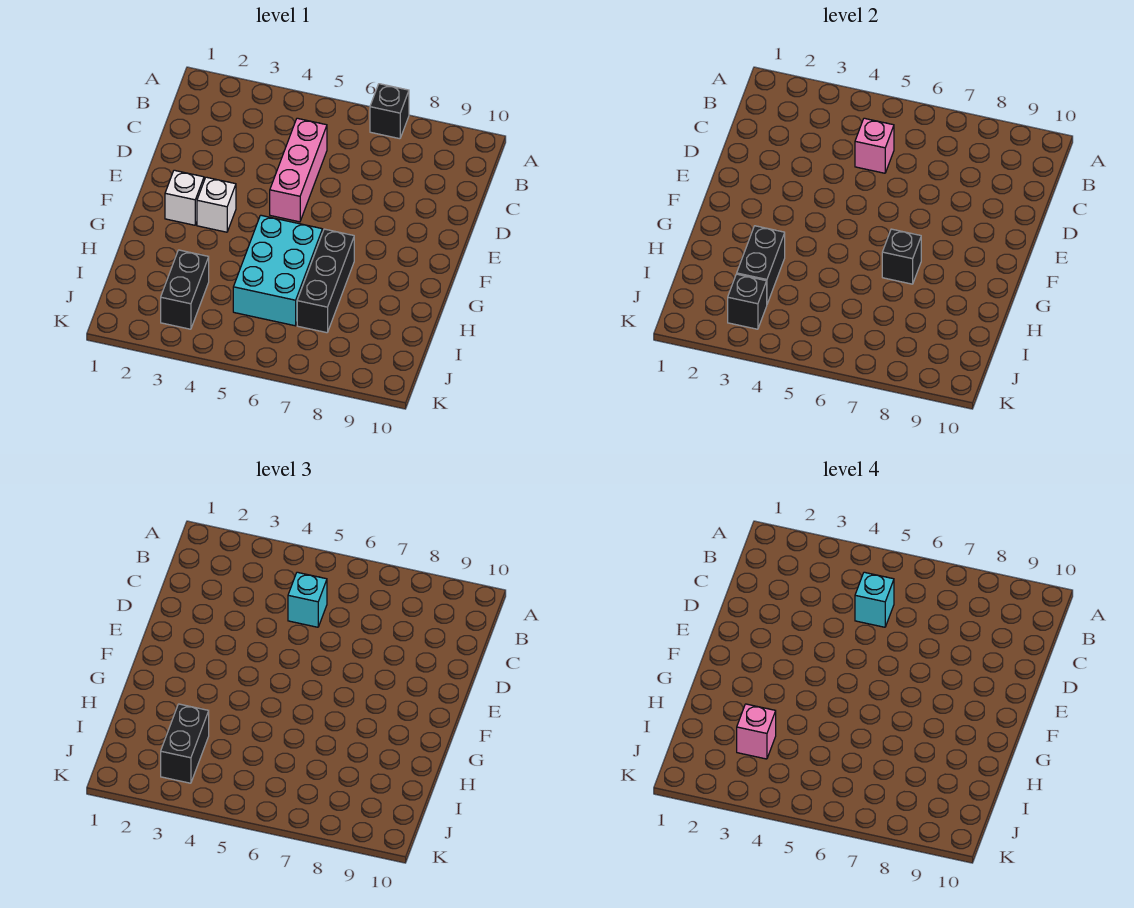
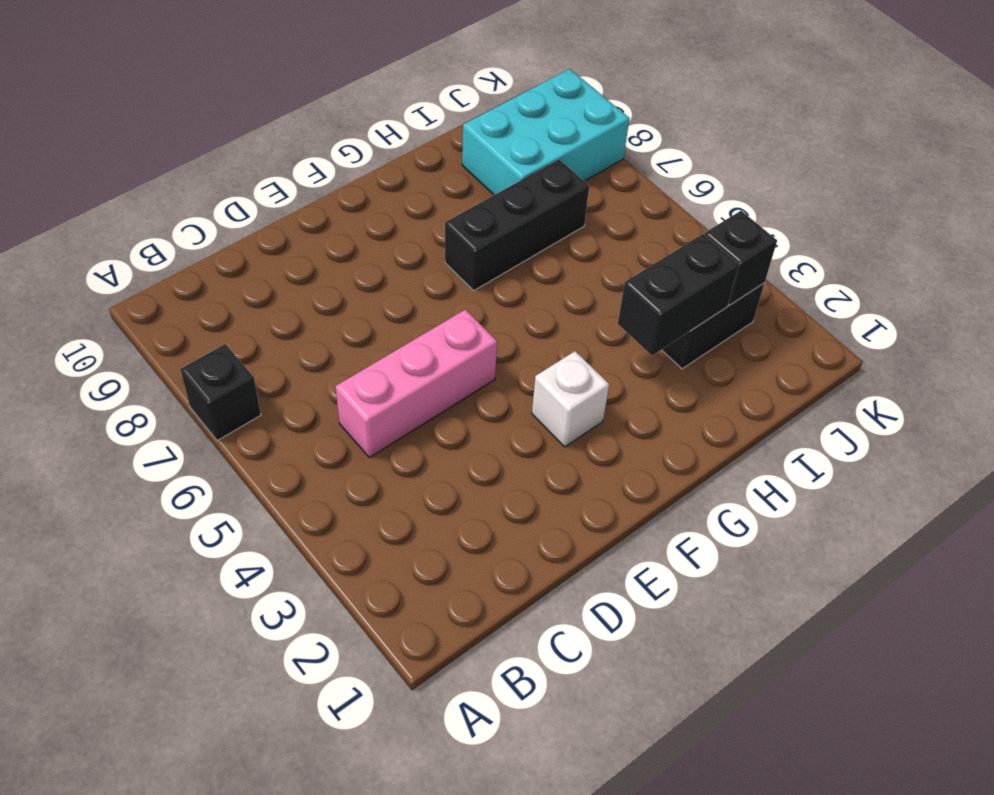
cyan 2x3 brick [462,69,629,195] -> cyan 2x3 brick moved to [233,215,323,326]
none -> white 1x1 brick [165,170,204,225]
none -> pink 1x1 brick [855,118,894,173]
none -> black 1x1 brick [882,229,921,284]

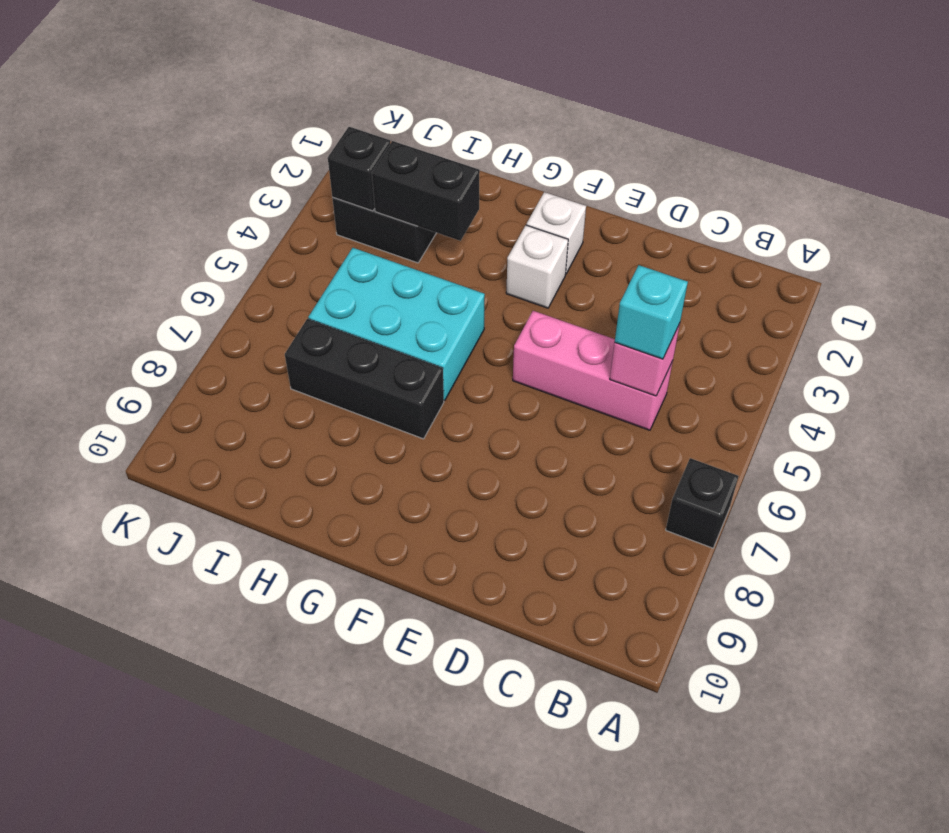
none -> black 1x1 brick [882,229,921,284]
none -> black 1x2 brick [161,704,209,783]
none -> cyan 1x1 brick [855,572,894,627]

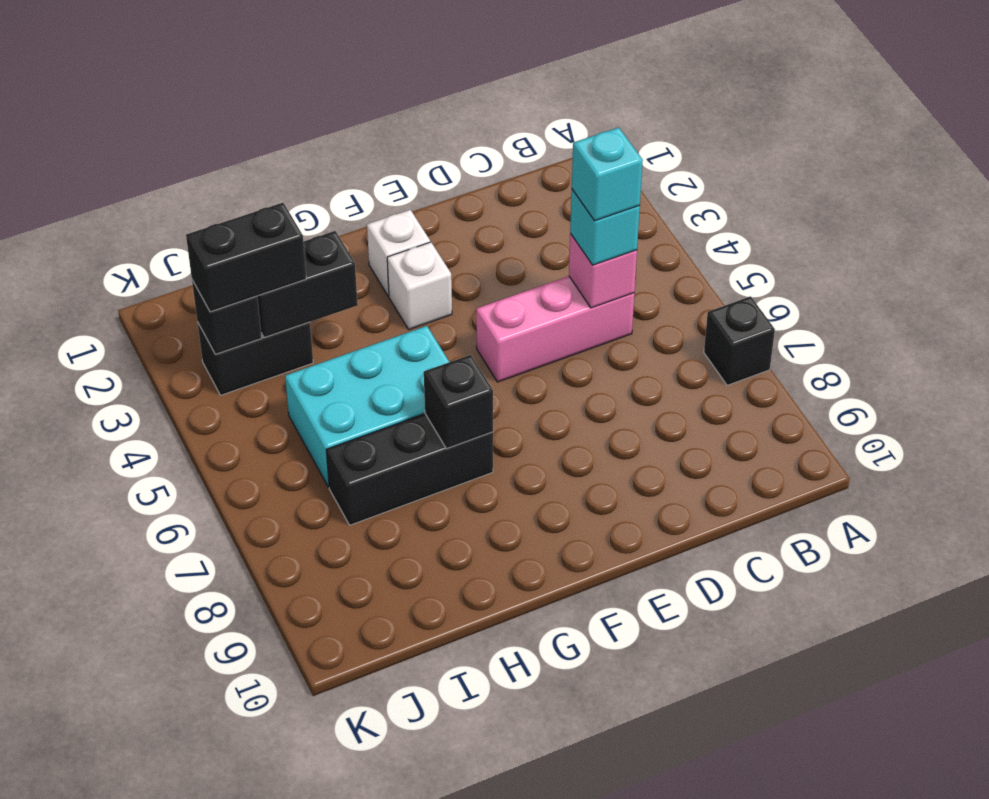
none -> pink 1x1 brick [737,704,776,759]

